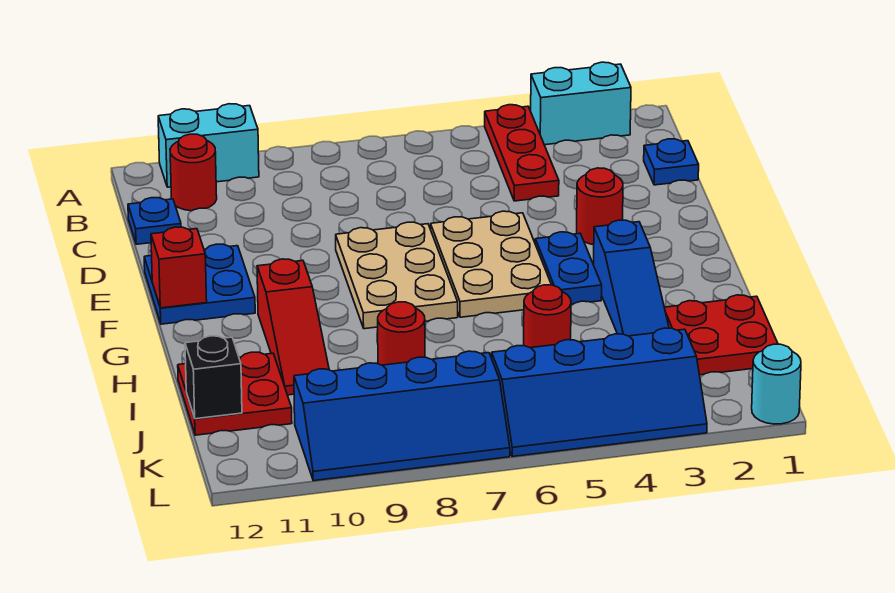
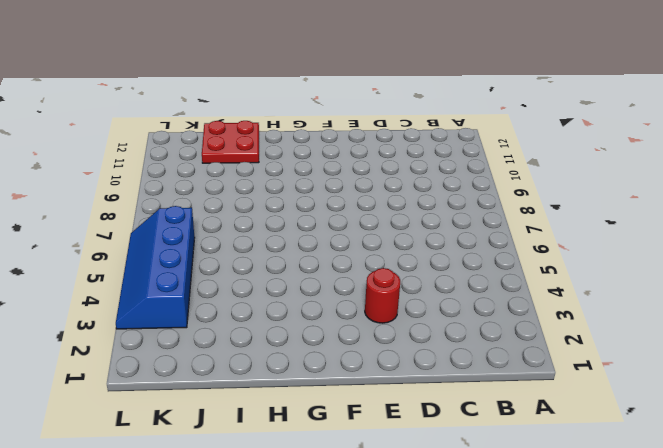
none -> cyan 1x2 brick [531,62,631,145]
none -> red 1x3 plate [485,105,559,201]
none -> cyan 1x2 brick [158,104,259,187]

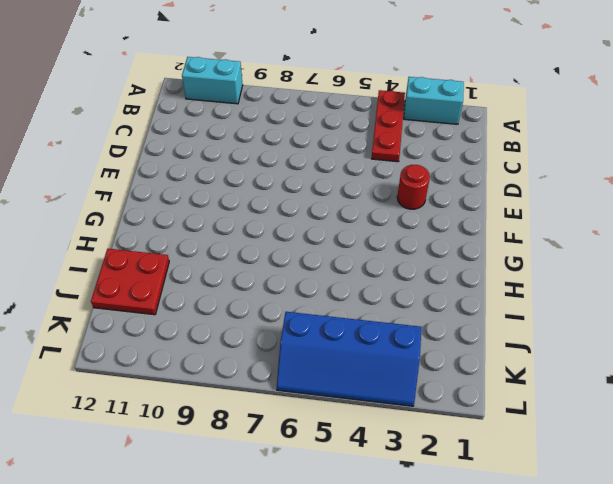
none -> red 1x1 round brick [170,134,217,211]
none -> blue 1x1 plate [644,139,699,185]
none -> blue 1x1 plate [128,198,181,244]

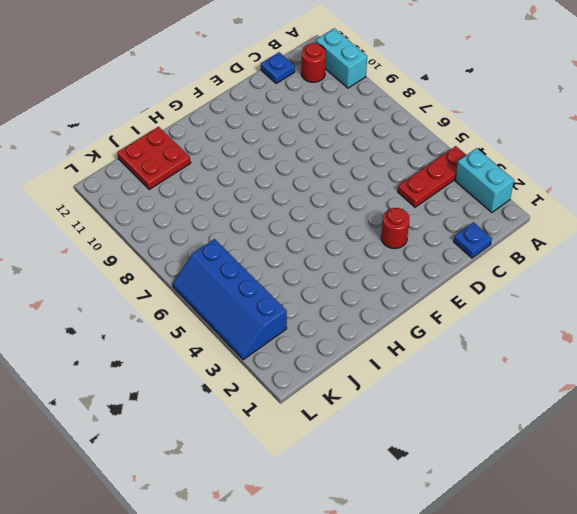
none -> tan 2x3 plate [431,211,551,317]
none -> tan 2x3 plate [336,222,458,329]
none -> blue 2x2 plate [144,244,255,324]

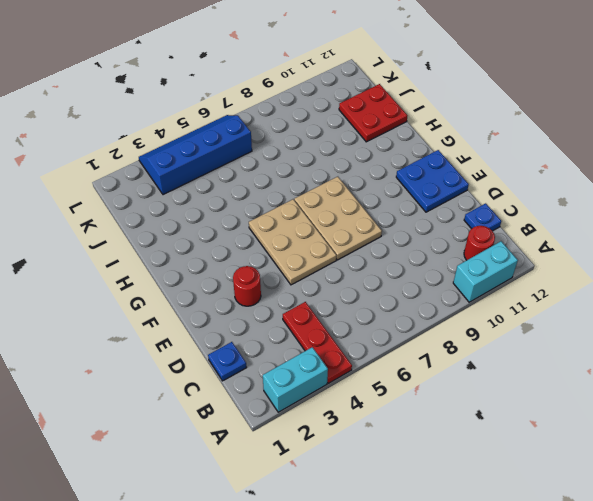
none -> blue 1x2 plate [535,232,602,304]
none -> blue 1x3 slope [594,220,669,336]
none -> red 1x3 slope [257,259,329,395]

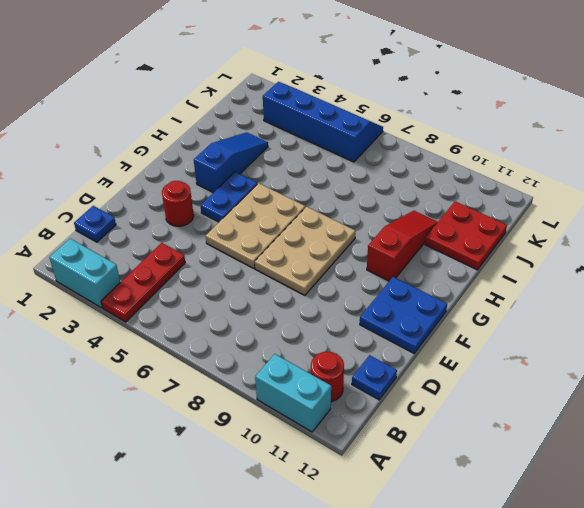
none -> red 2x2 plate [664,295,778,375]
none -> red 1x1 round brick [524,285,571,348]
none -> red 1x1 round brick [378,302,425,365]

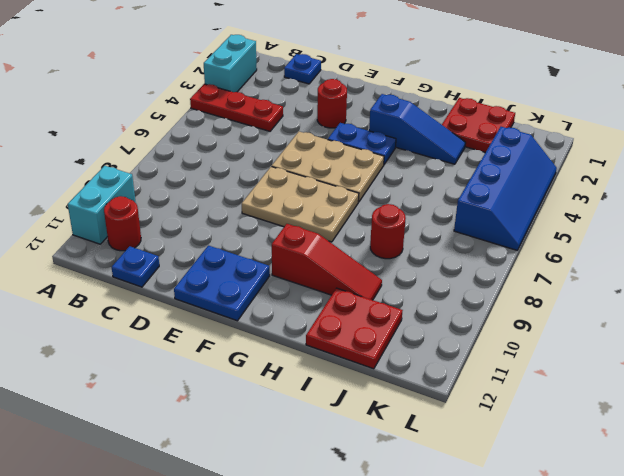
none -> red 1x1 round brick [524,285,571,348]
none -> blue 2x4 slope [294,351,510,481]
none -> cyan 1x1 round brick [752,344,801,424]

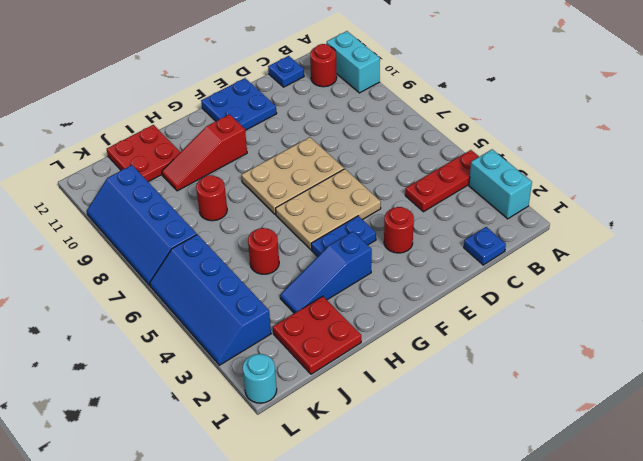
none -> red 1x1 brick [151,227,207,308]
none -> black 1x1 brick [185,336,242,419]

